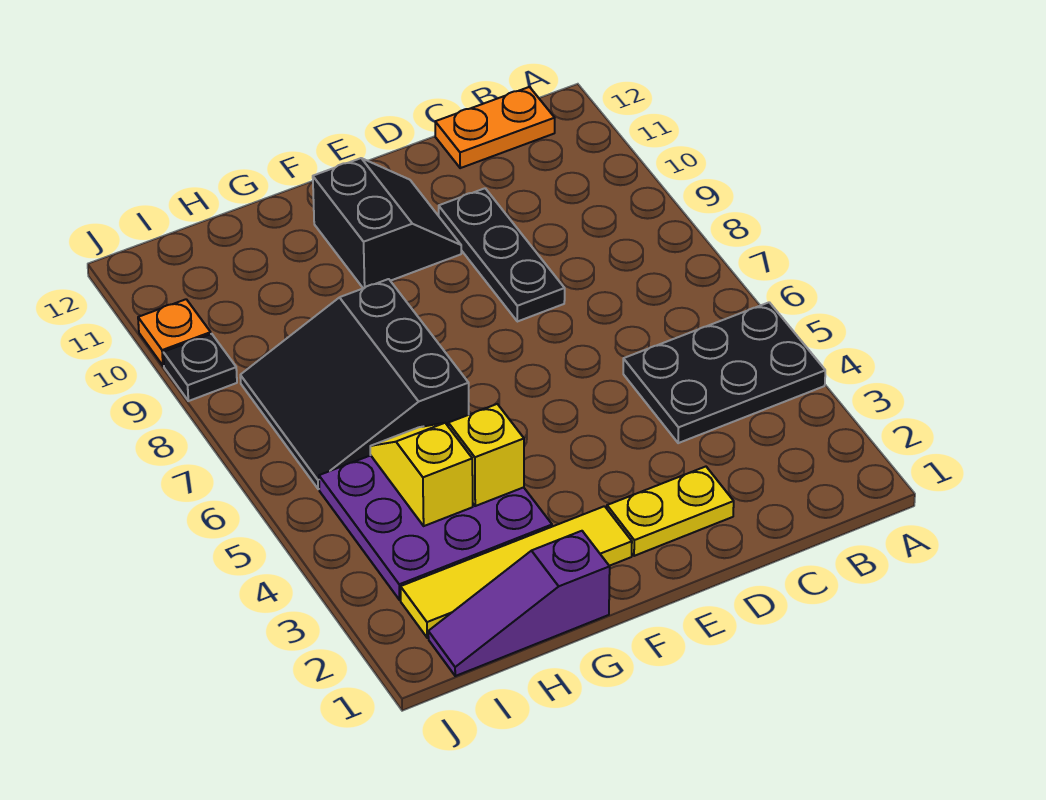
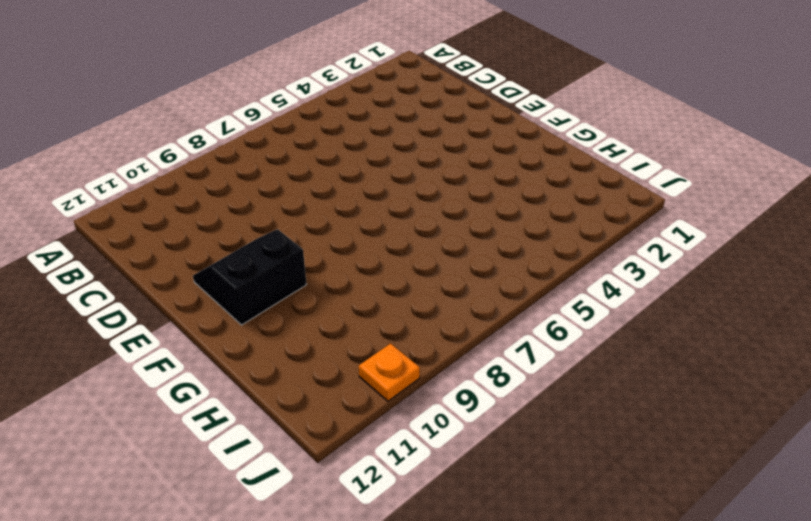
none -> black 2x3 plate [623,302,825,443]
none -> orange 1x2 plate [435,87,555,168]
none -> yellow 1x2 plate [607,467,734,556]

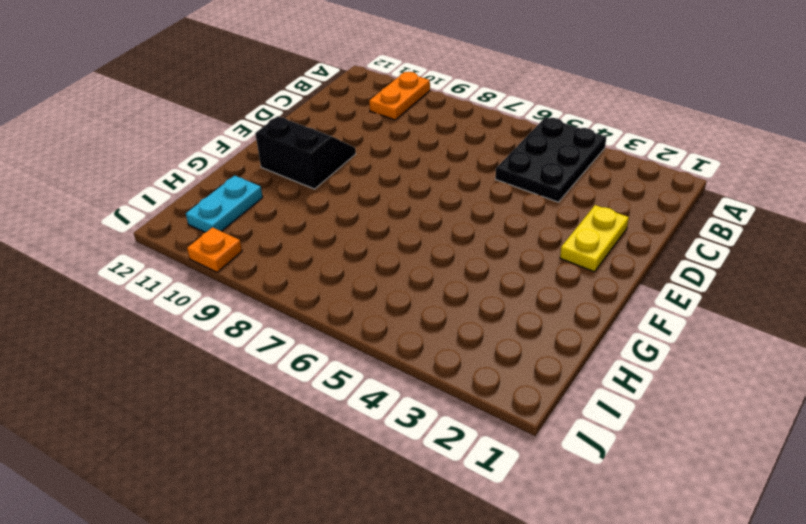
orange 1x2 plate [369,72,430,120] -> orange 1x2 plate moved to [435,87,555,168]
cyan 1x2 plate [186,176,263,232] -> none
none -> black 1x3 plate [439,188,565,322]
none -> yellow 1x4 tile [401,506,632,638]
none -> purple 1x3 slope [428,531,610,676]

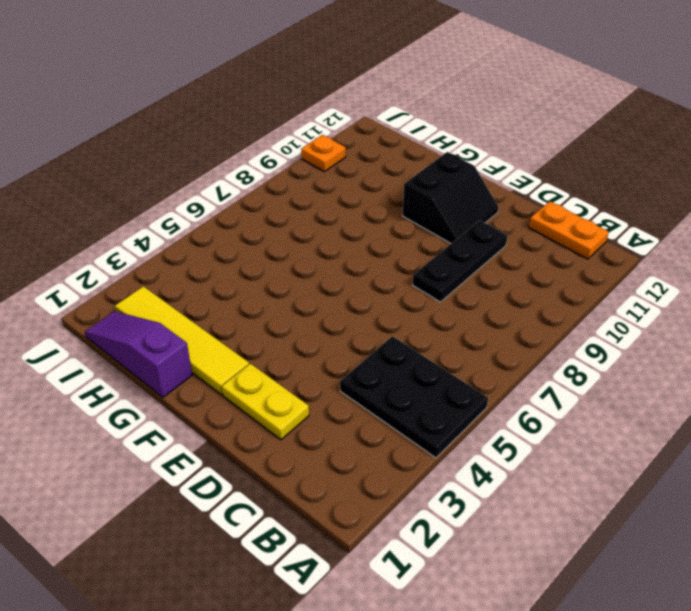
none -> purple 3x3 plate [319,455,552,600]
none -> black 3x3 slope [240,279,469,489]
none -> black 1x1 plate [163,334,237,401]

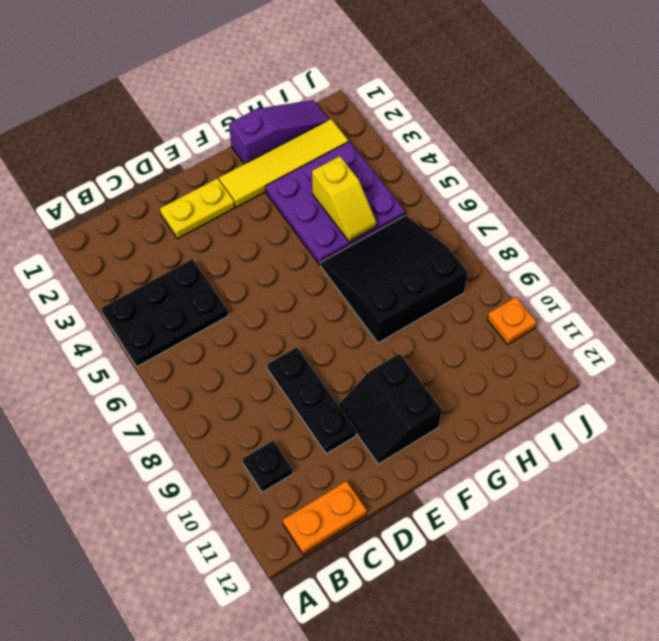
black 1x1 plate [243,441,293,492] -> black 1x1 plate moved to [163,334,237,401]
black 3x3 slope [321,215,468,343] -> black 3x3 slope turned to [240,279,469,489]
none -> yellow 1x1 brick [448,404,524,506]

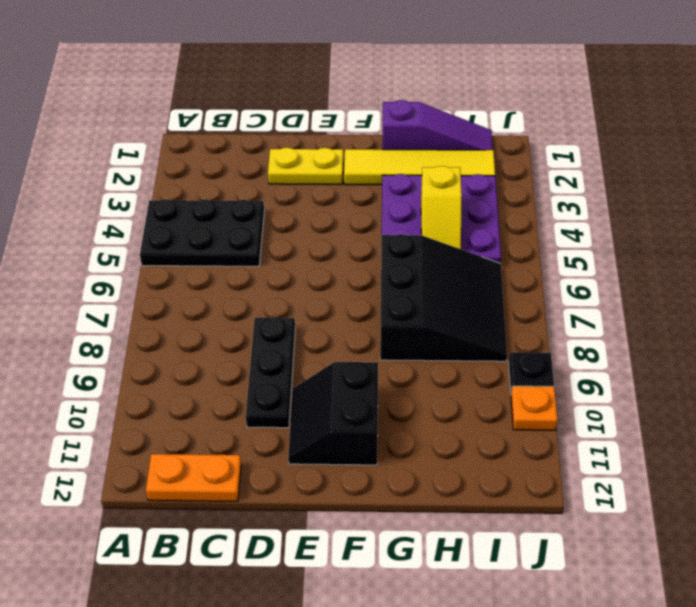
none -> yellow 1x1 brick [448,404,524,506]

